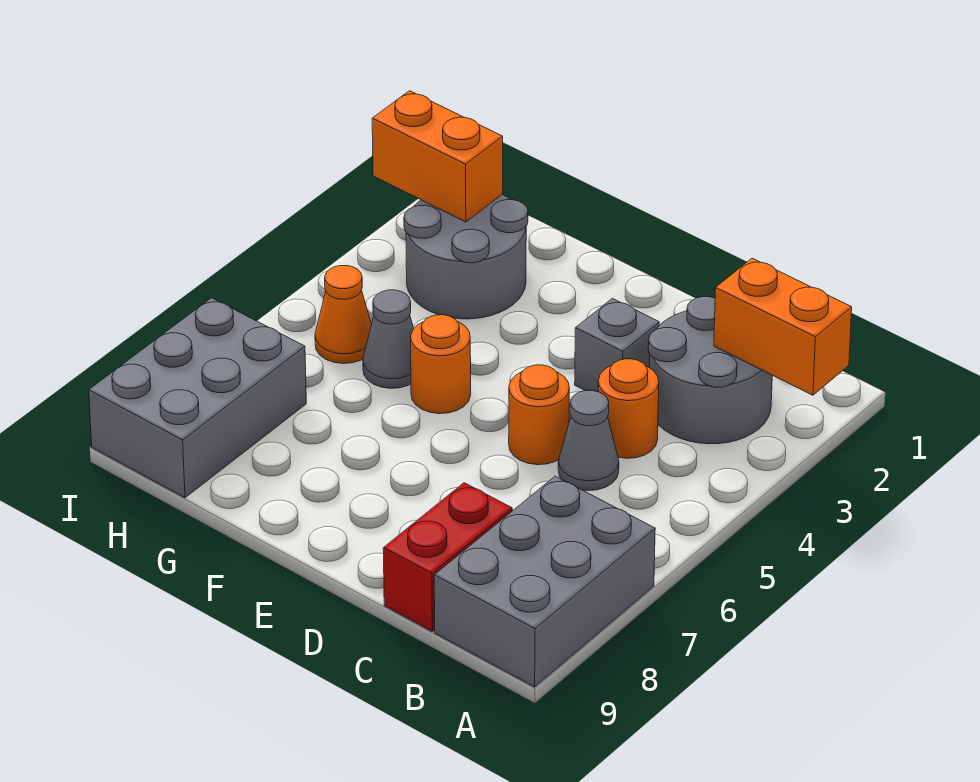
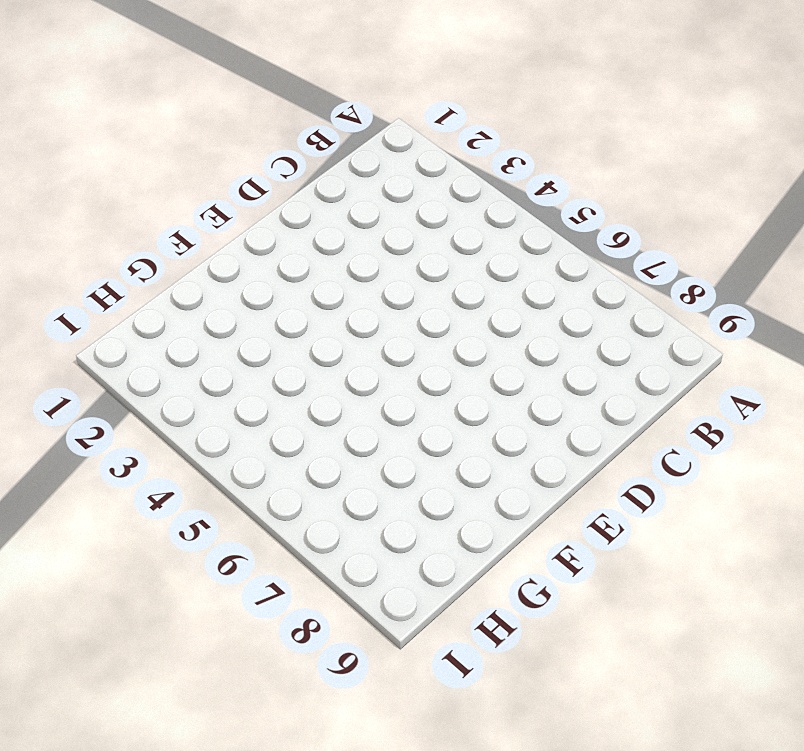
none -> grey 2x3 brick [434,476,655,687]
none -> grey 2x2 round brick [648,297,772,444]
none -> orange 1x1 round brick [598,359,659,458]

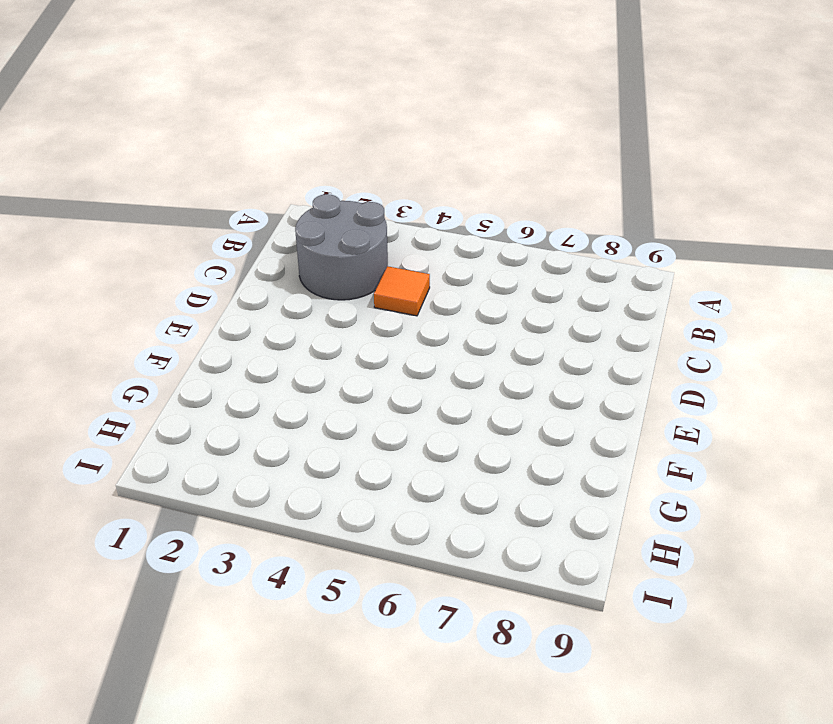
orange 1x1 tile [374,266,430,316] -> orange 1x1 round brick [598,359,659,458]
none -> grey 2x3 brick [434,476,655,687]
none -> grey 1x1 cone [558,391,619,491]
none -> red 1x2 brick [383,483,512,631]

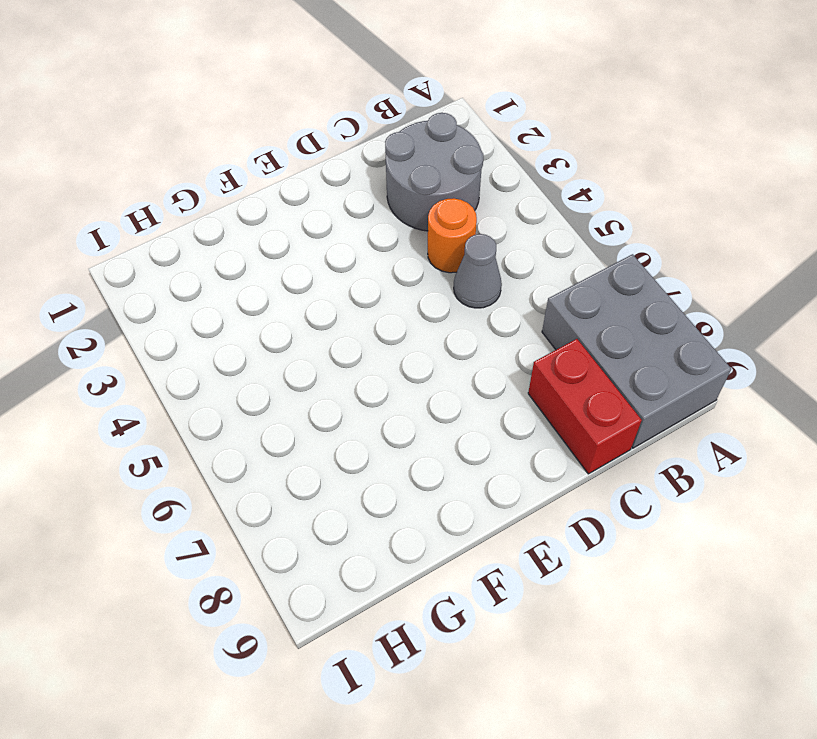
none -> grey 1x1 brick [575,298,659,392]
none -> orange 1x1 round brick [509,365,570,465]
none -> orange 1x1 round brick [411,315,471,414]

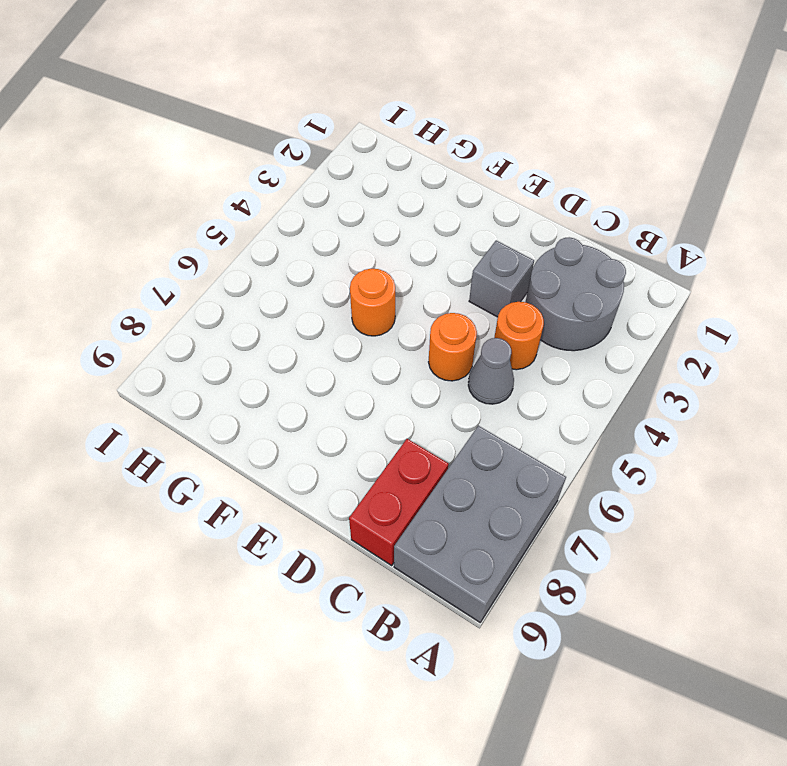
none -> grey 2x2 round brick [404,195,528,319]
none -> grey 1x1 cone [363,290,414,388]
none -> orange 1x1 cone [315,266,372,364]

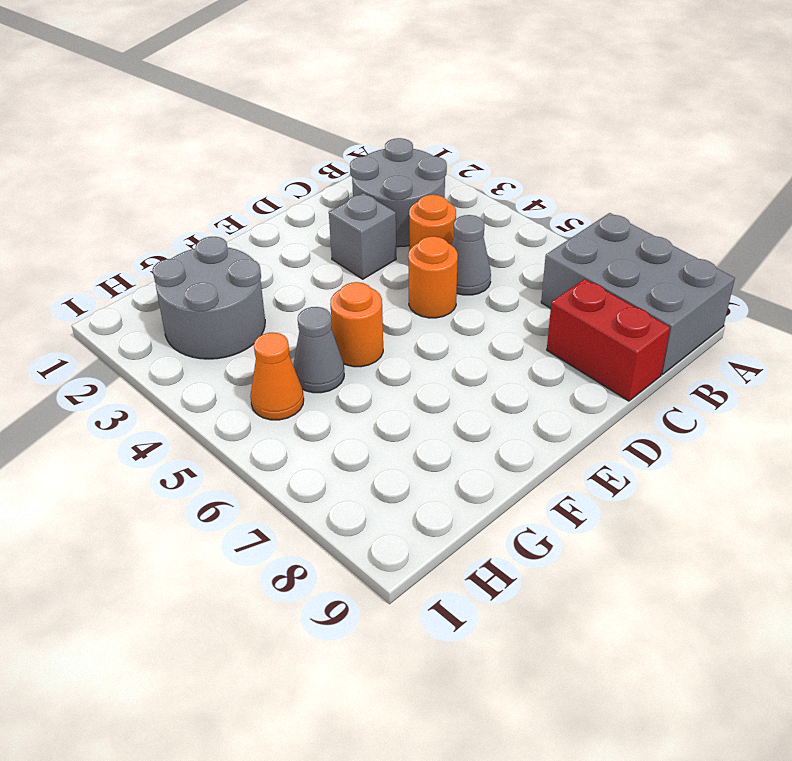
none -> grey 2x3 brick [89,298,306,498]
none -> orange 1x2 brick [714,258,852,395]
none -> orange 1x2 brick [372,91,503,222]

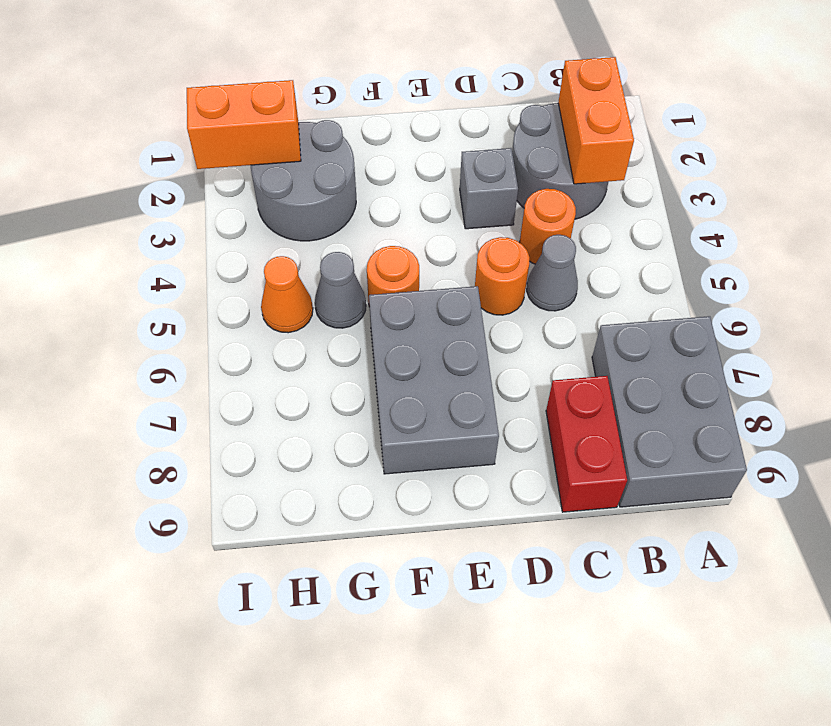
orange 1x2 brick [558,57,634,184] -> orange 1x2 brick turned to [714,258,852,395]
grey 2x3 brick [369,286,499,474] -> grey 2x3 brick moved to [89,298,306,498]

